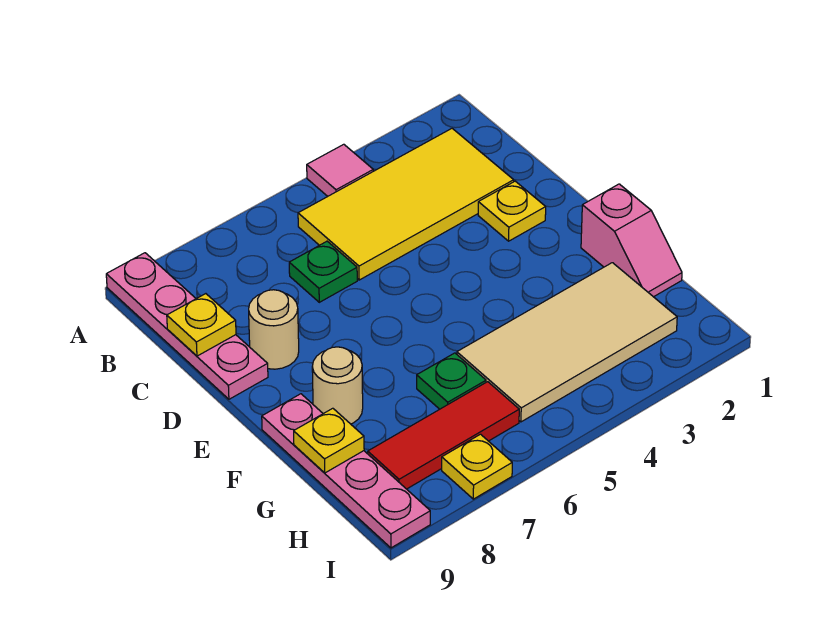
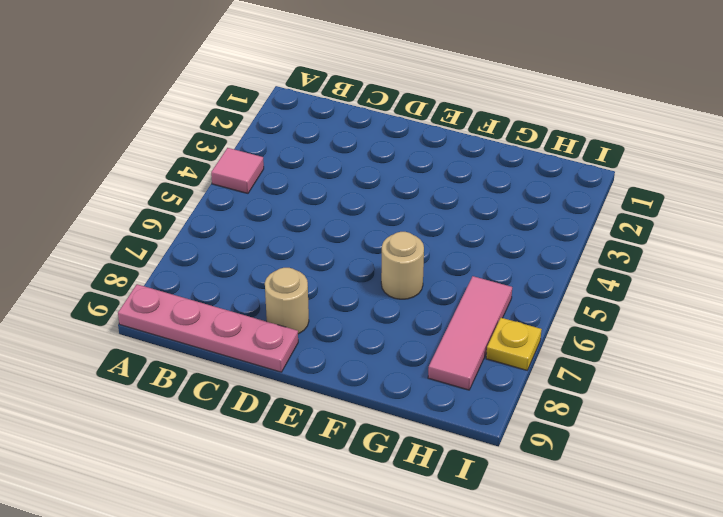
tan 1x1 round brick [381,232,424,299] -> tan 1x1 round brick moved to [312,347,363,424]
pink 1x3 tile [428,276,512,390] -> red 1x3 tile [368,382,519,489]
none -> yellow 2x4 tile [298,129,514,280]
none -> green 1x1 plate [289,241,357,302]
none -> yellow 1x1 plate [478,181,546,241]

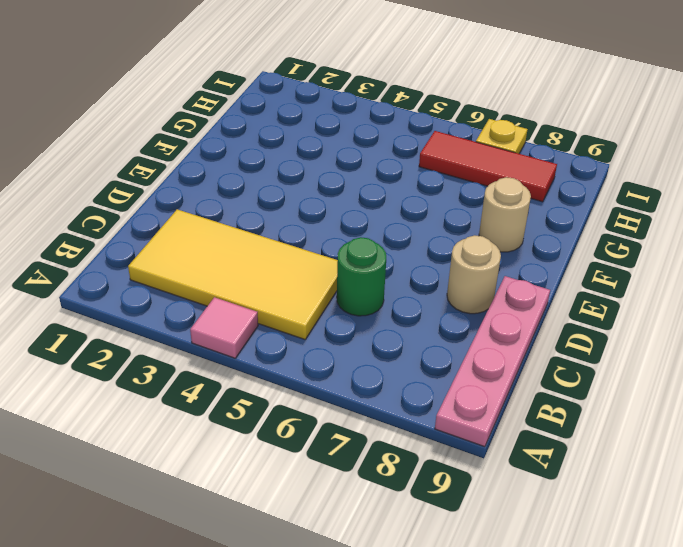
green 1x1 round brick [337,237,386,316] -> green 1x1 plate [289,241,357,302]
none -> yellow 1x1 plate [478,181,546,241]
none -> pink 1x2 slope [581,184,682,297]
none -> pink 1x4 plate [262,394,430,548]

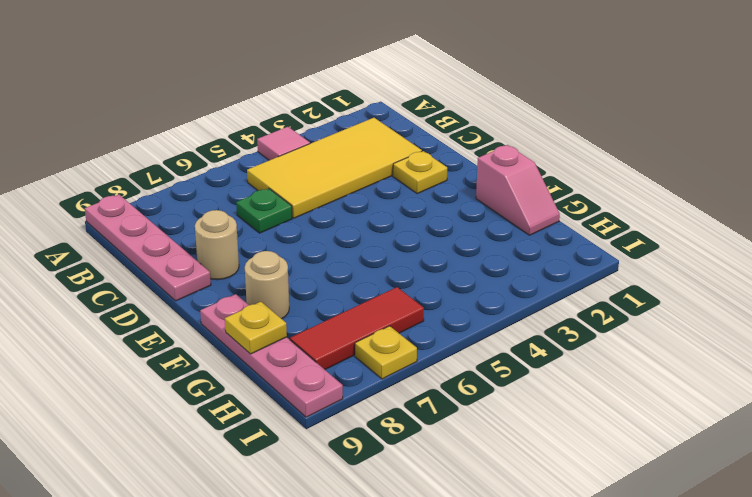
none -> tan 2x4 tile [457,263,677,422]
none -> green 1x1 plate [417,353,486,409]
none -> yellow 1x1 plate [167,294,236,356]

